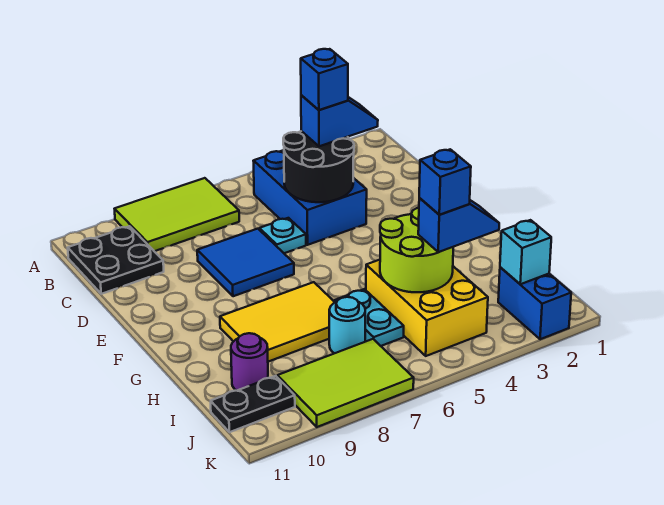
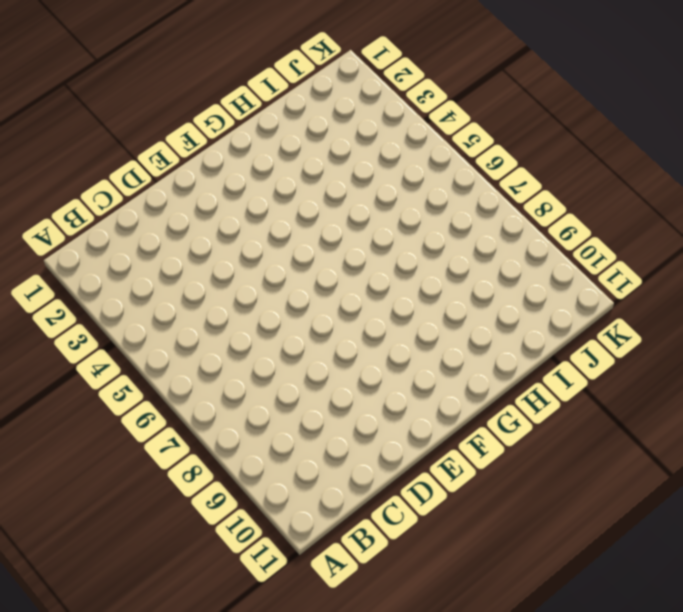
none -> lime 2x3 tile [115,178,239,251]
none -> blue 2x3 brick [254,150,367,245]
none -> black 2x2 plate [68,226,164,294]

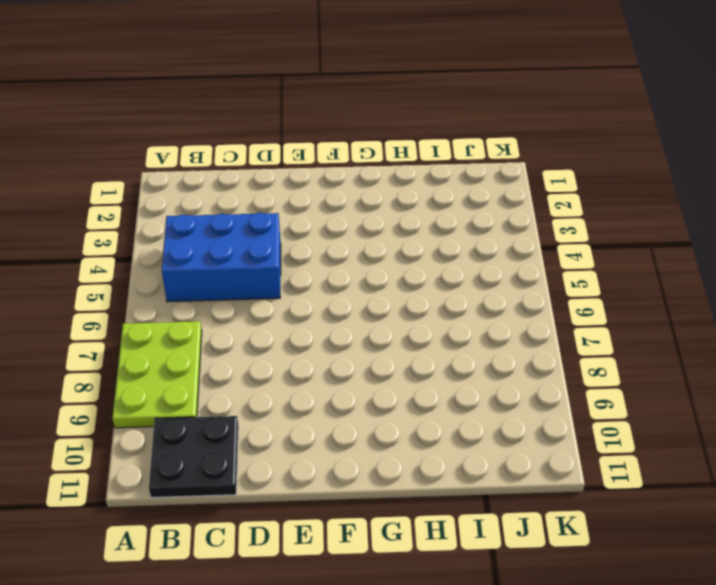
lime 2x3 plate [112,321,202,428] -> lime 2x3 tile [115,178,239,251]
none -> cyan 1x1 plate [259,218,306,253]
none -> blue 2x2 tile [197,229,294,296]
none -> yellow 2x3 tile [220,282,335,362]

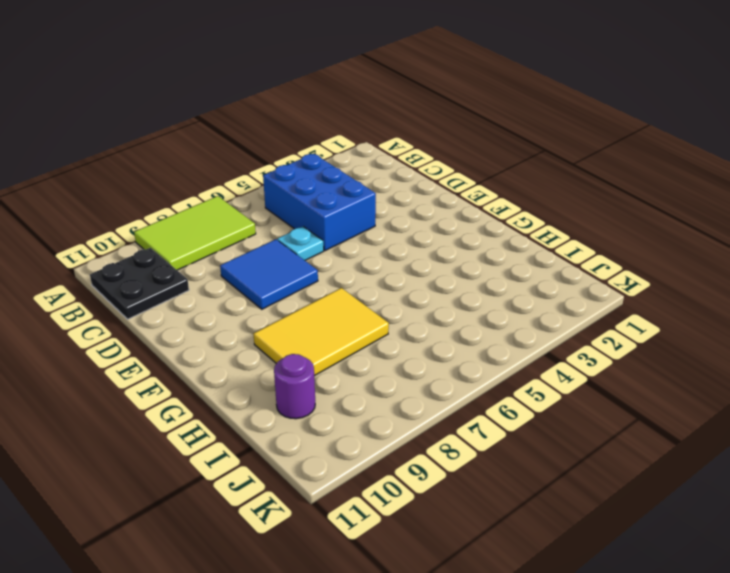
none -> yellow 2x3 brick [366,260,488,356]
none -> cyan 1x2 plate [335,289,404,346]
none -> cyan 1x1 round brick [329,297,365,353]

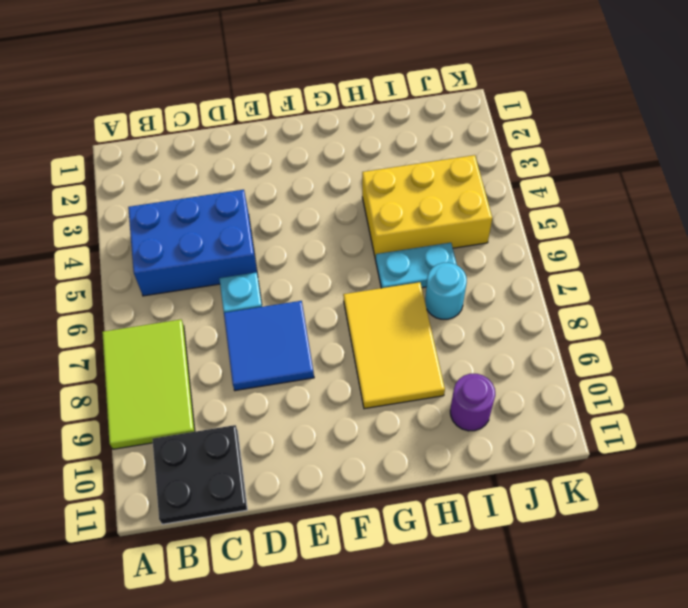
none -> blue 1x2 brick [498,267,571,339]
none -> lime 2x3 tile [277,339,414,427]
none -> black 1x2 plate [211,376,295,432]

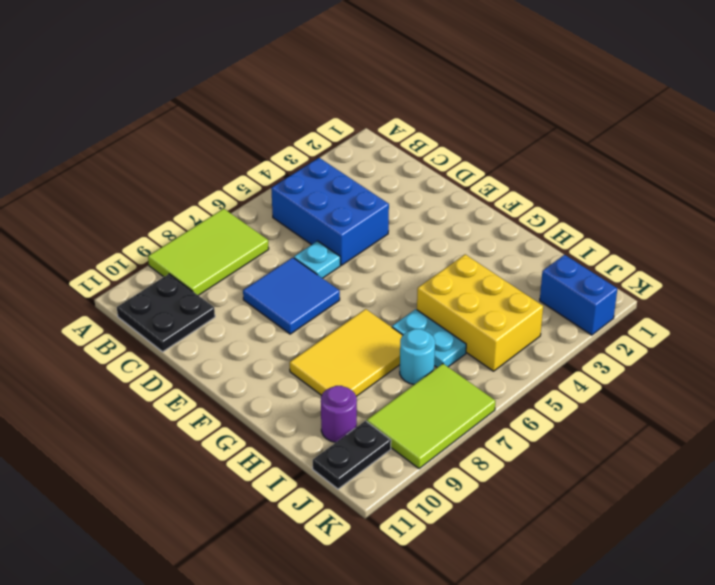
none -> black 2x2 round brick [283,131,354,202]
none -> lime 2x2 round brick [380,208,453,292]
none -> cyan 1x1 brick [500,220,551,284]

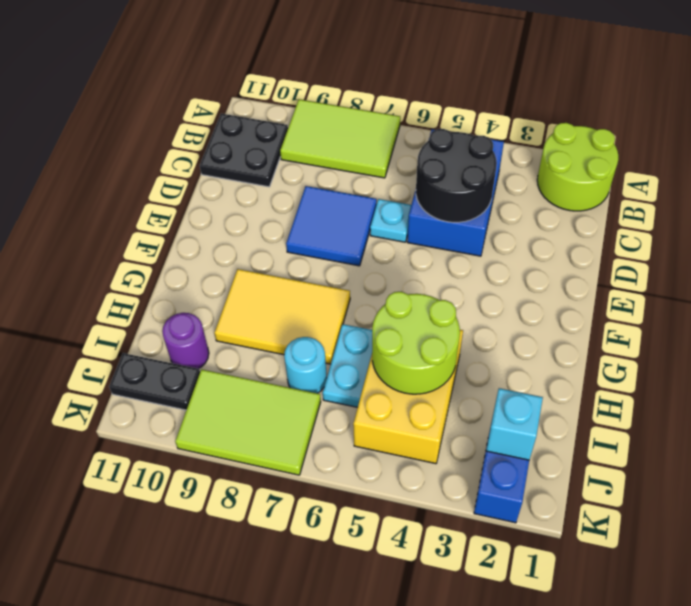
lime 2x2 round brick [537,123,618,211] -> none
none -> blue 1x2 slope [301,95,378,146]
none -> blue 1x2 slope [418,198,499,252]
none -> blue 1x1 brick [301,49,348,110]

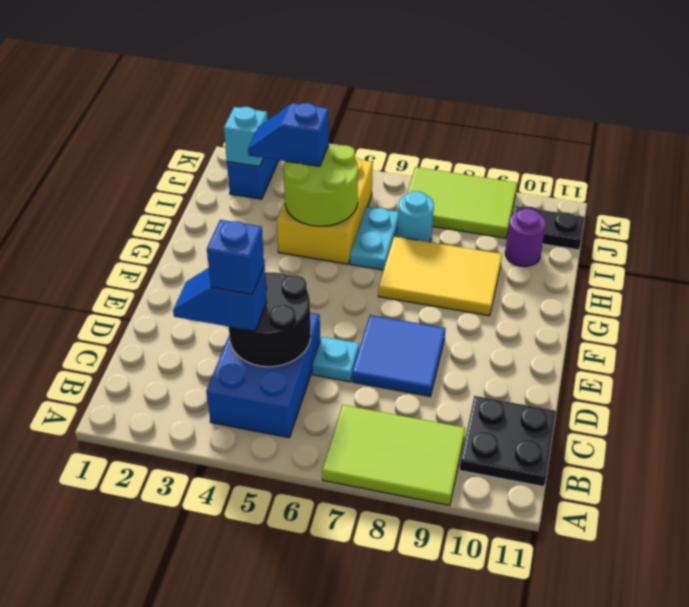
none -> blue 1x1 brick [419,149,471,215]

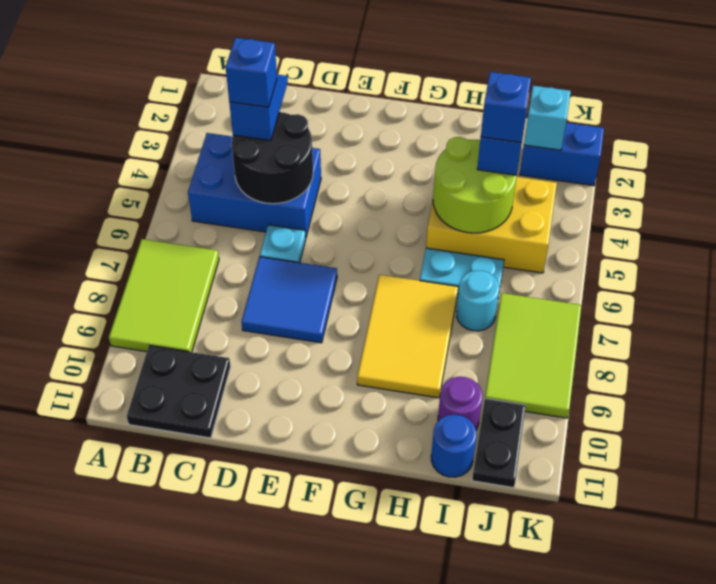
blue 1x1 round brick [431,415,476,477] -> none

